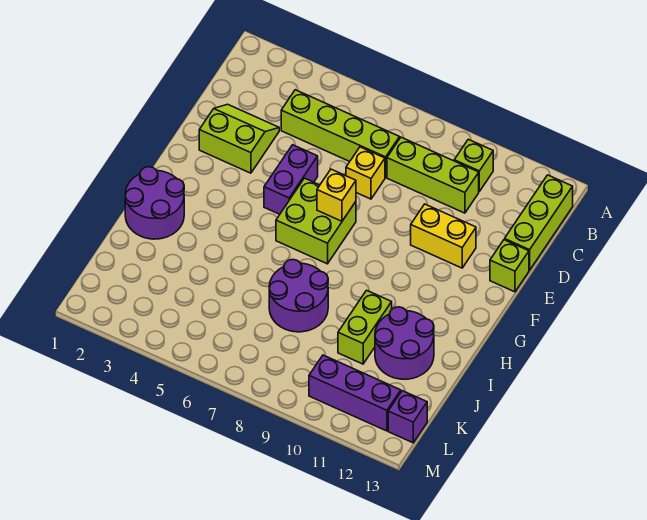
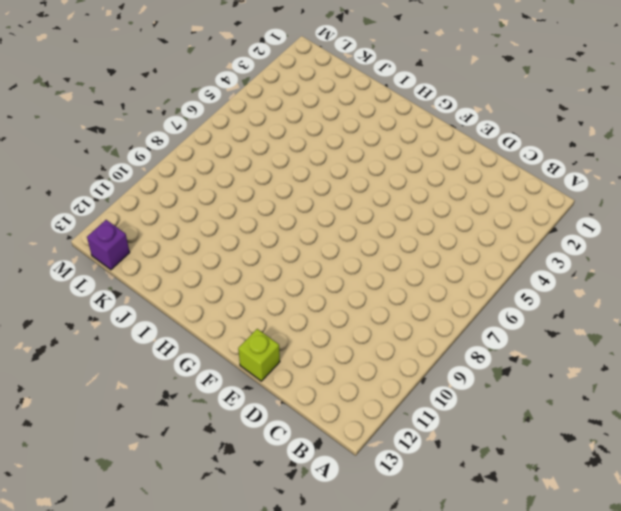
none -> lime 1x1 brick [454,139,493,191]
none -> lime 1x3 brick [505,175,573,270]
none -> lime 1x4 brick [281,90,400,178]

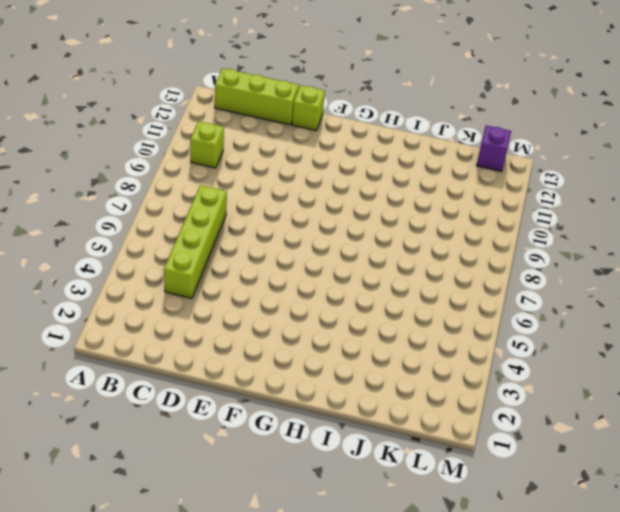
none -> lime 1x3 brick [387,137,479,213]
none -> lime 2x2 slope [199,104,279,173]
none -> yellow 1x1 brick [346,147,385,199]

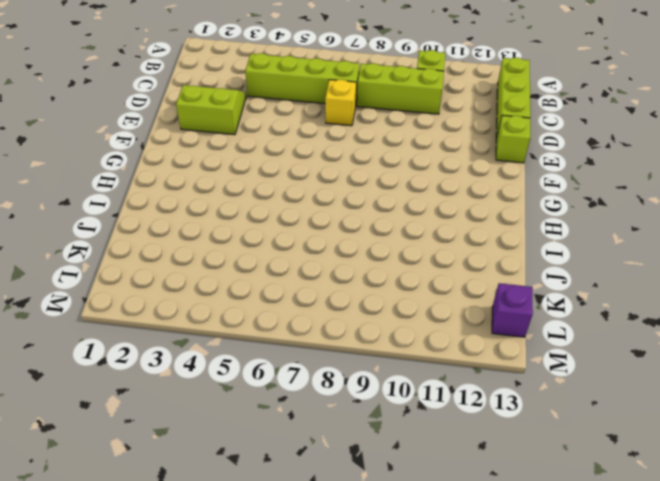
none -> purple 1x2 brick [264,145,318,214]
none -> yellow 1x2 brick [411,204,476,268]
none -> lime 2x2 brick [276,178,356,264]

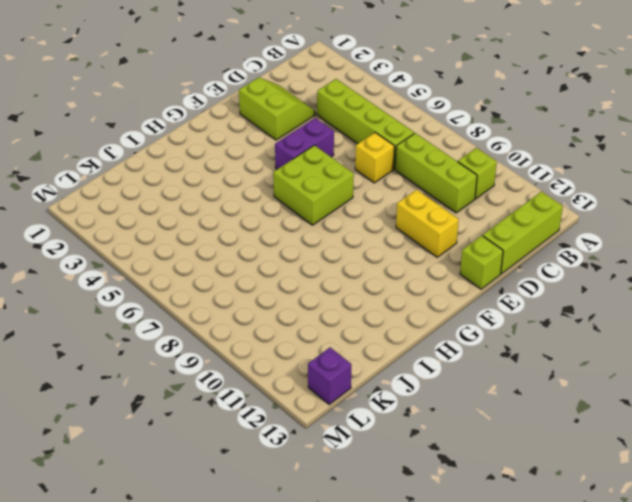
none -> purple 2x2 round brick [125,167,184,239]
none -> purple 2x2 round brick [269,259,328,332]
none -> lime 1x2 brick [338,290,392,364]

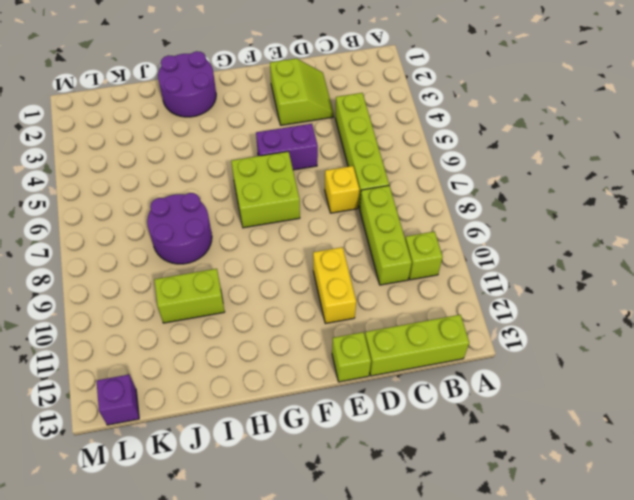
none -> purple 2x2 round brick [375,307,434,379]
none -> purple 1x3 brick [309,355,401,431]
none -> yellow 1x1 brick [317,169,356,221]

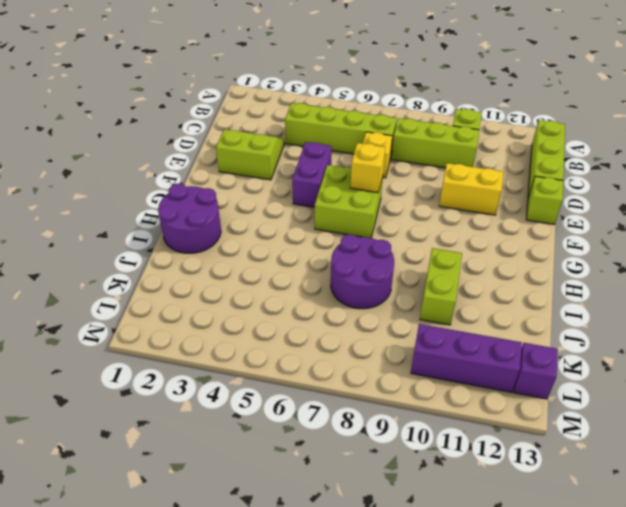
none -> purple 2x2 round brick [375,307,434,379]

